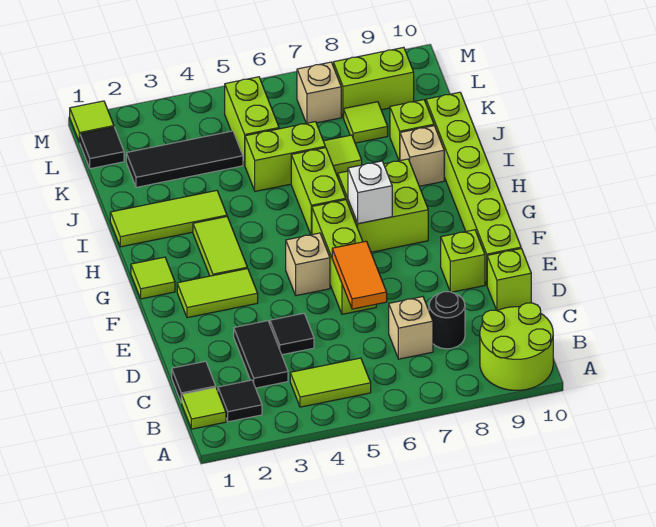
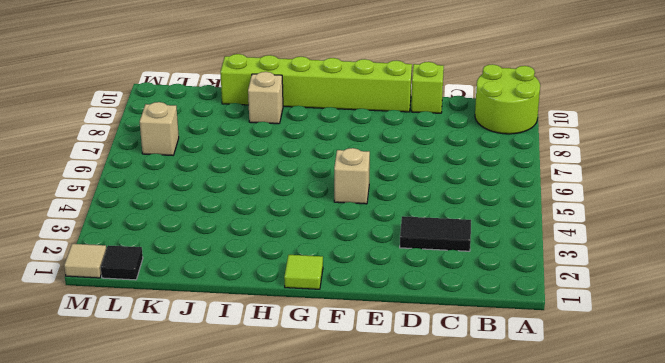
tan 1x1 tile [64,244,106,278] -> lime 1x1 tile [70,101,114,142]
none -> lime 1x1 tile [182,387,226,429]
none -> black 1x1 tile [218,380,262,422]
none -> lime 1x2 tile [290,358,371,407]
none -> black 1x1 tile [172,361,216,403]

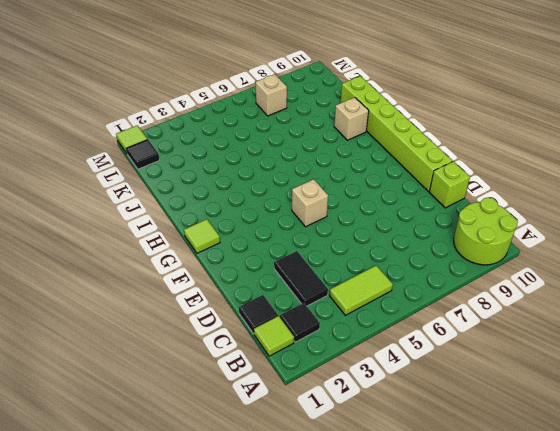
none -> tan 1x1 brick [389,297,433,359]
none -> black 1x1 round brick [429,292,465,349]
none -> black 1x1 tile [270,313,314,355]
none -> lime 1x3 brick [312,200,376,314]

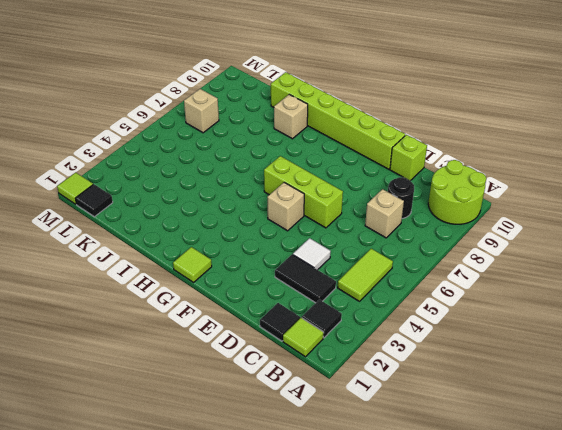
white 1x1 tile [293,238,331,270] -> black 1x1 tile [270,313,314,355]
none -> lime 1x1 brick [441,230,485,292]
none -> lime 1x2 tile [177,269,258,318]
none -> lime 1x2 tile [193,217,247,276]
none -> lime 2x2 brick [338,159,428,252]

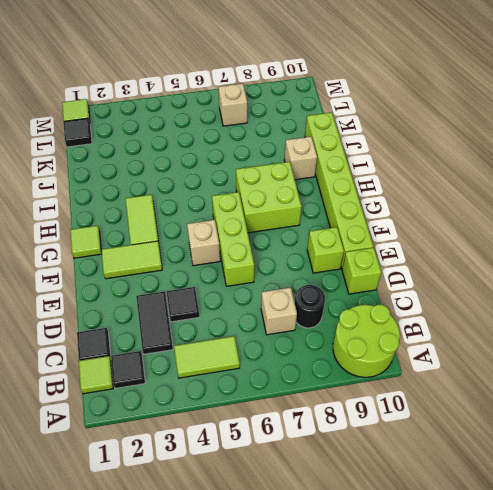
none -> lime 1x2 brick [291,148,346,235]
none -> lime 1x3 tile [110,191,227,247]
none -> lime 1x2 brick [245,122,325,191]
none -> lime 1x1 tile [324,135,362,175]

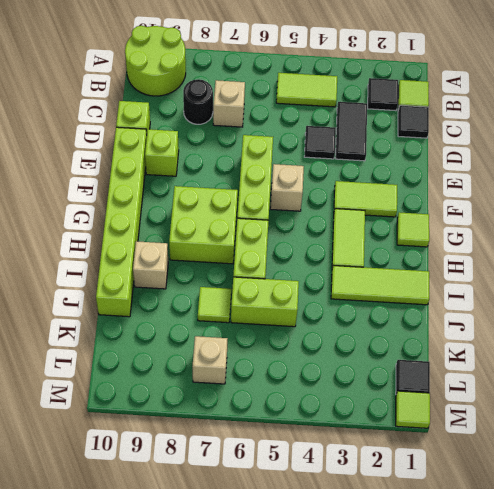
none -> lime 1x1 brick [390,100,434,161]
none -> black 1x3 tile [126,131,243,187]
none -> lime 1x2 brick [225,77,279,165]
none -> lime 1x1 tile [344,102,388,143]

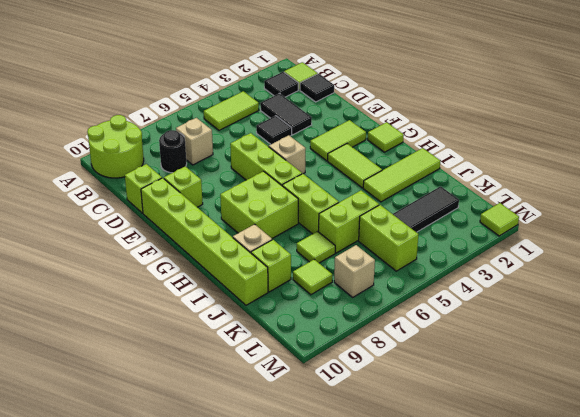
none -> black 1x1 tile [80,127,124,169]
none -> lime 1x2 brick [333,47,414,117]
none -> orange 1x2 tile [332,241,387,309]
none -> white 1x1 brick [348,161,392,224]

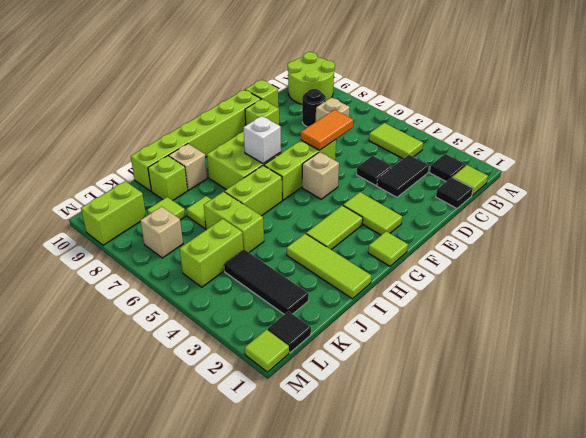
lime 1x2 brick [81,181,146,245] -> lime 1x2 brick turned to [333,47,414,117]

